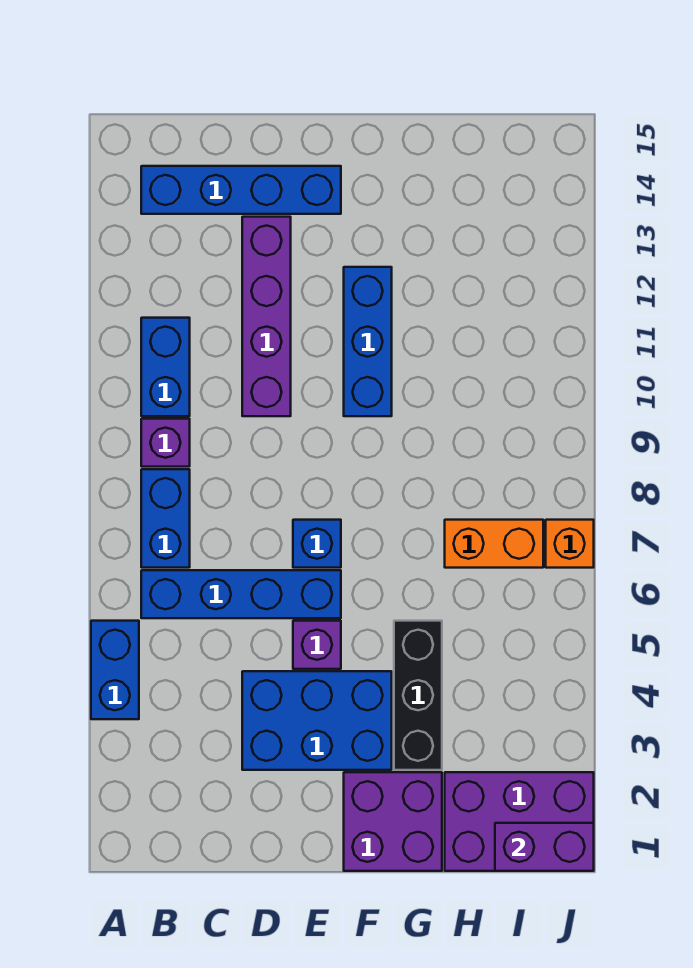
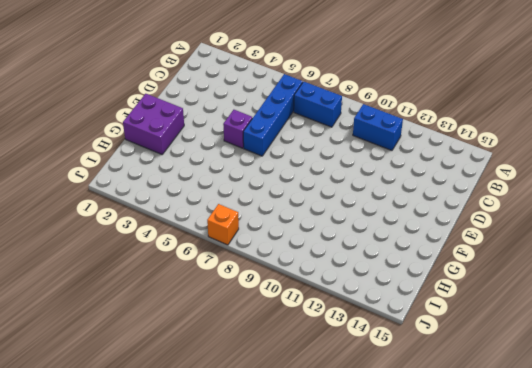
none -> blue 1x2 brick [91,621,139,719]
none -> purple 1x1 brick [141,419,190,467]
none -> blue 1x4 brick [141,166,341,214]

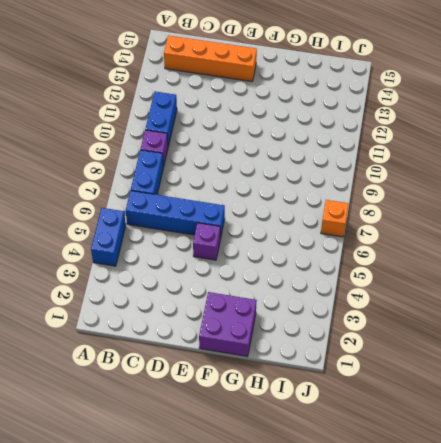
orange 1x4 brick [164,35,257,81] -> blue 1x4 brick [141,166,341,214]
none -> blue 2x3 brick [242,671,392,770]
none -> purple 1x4 brick [242,217,291,416]
none -> blue 1x1 brick [293,520,341,568]

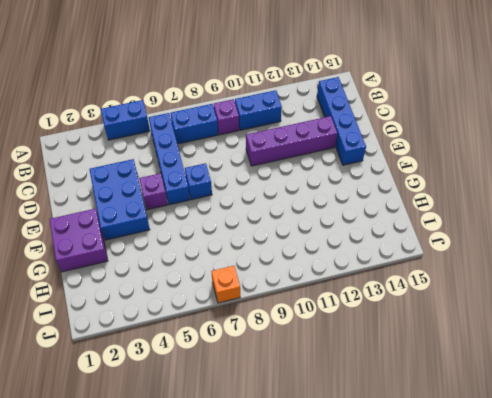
none -> blue 1x3 brick [344,267,392,416]
none -> black 1x3 brick [394,621,442,770]
none -> purple 2x3 brick [445,772,594,871]

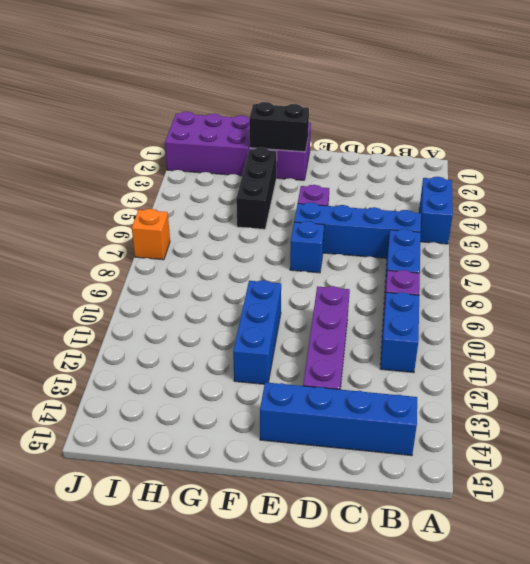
black 1x2 brick [249,102,309,152] -> none
none -> blue 2x3 brick [242,671,392,770]
none -> orange 1x2 brick [445,520,543,568]
none -> purple 1x2 brick [495,823,594,871]

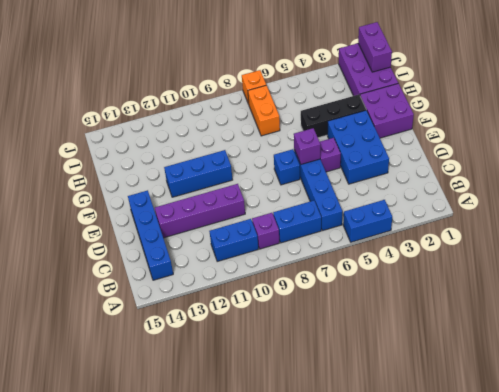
purple 1x1 brick [294,128,320,164] -> none

